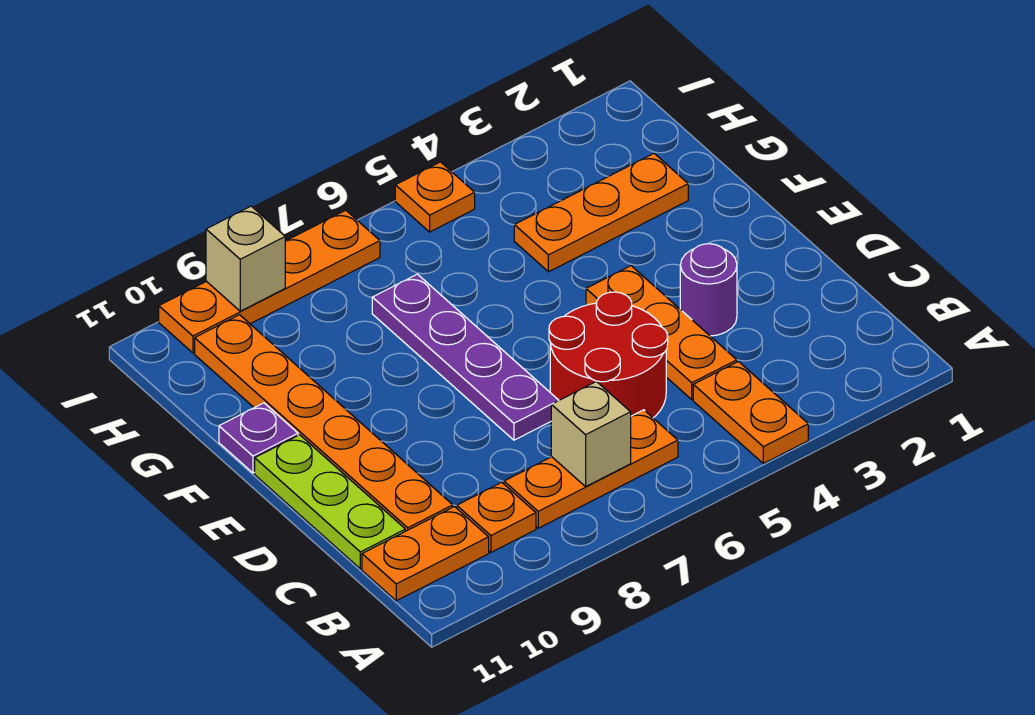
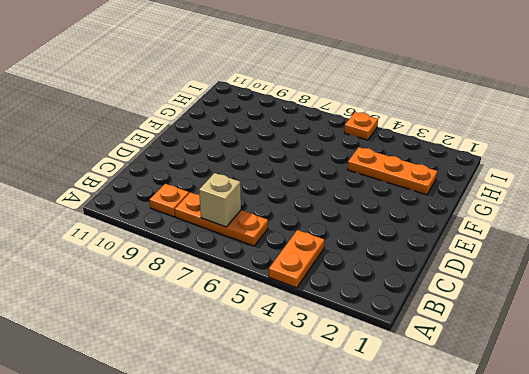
none -> orange 1x2 plate [362,507,489,601]
none -> orange 1x3 plate [586,266,737,399]
none -> red 2x2 round brick [549,292,668,418]

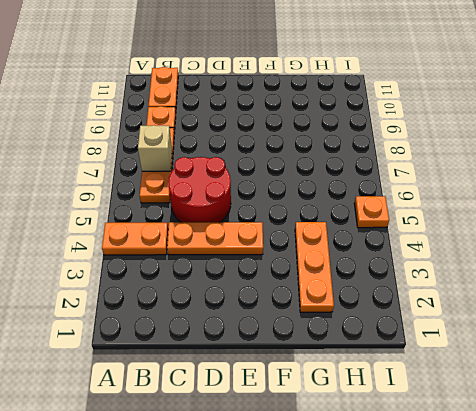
none -> orange 1x6 plate [195,315,453,531]
none -> lime 1x3 plate [255,435,405,569]
none -> purple 1x1 round brick [680,244,737,336]

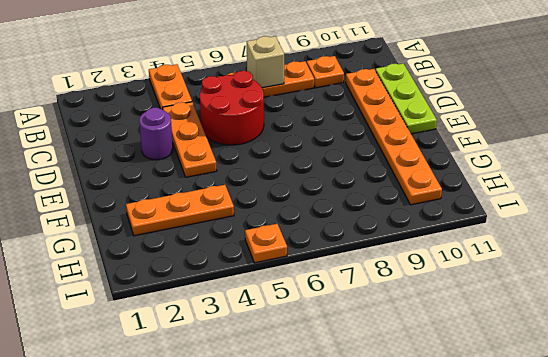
none -> orange 1x2 plate [362,507,489,601]
none -> purple 1x4 plate [372,274,559,440]
none -> purple 1x1 plate [219,403,298,473]

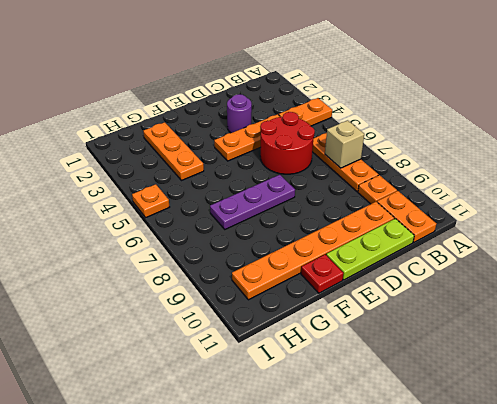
purple 1x3 plate [210,175,295,229] -> purple 1x4 plate [372,274,559,440]
red 1x1 plate [301,254,344,293] -> purple 1x1 plate [219,403,298,473]
none -> orange 1x4 plate [159,210,380,353]
none -> tan 1x1 brick [206,206,285,311]

